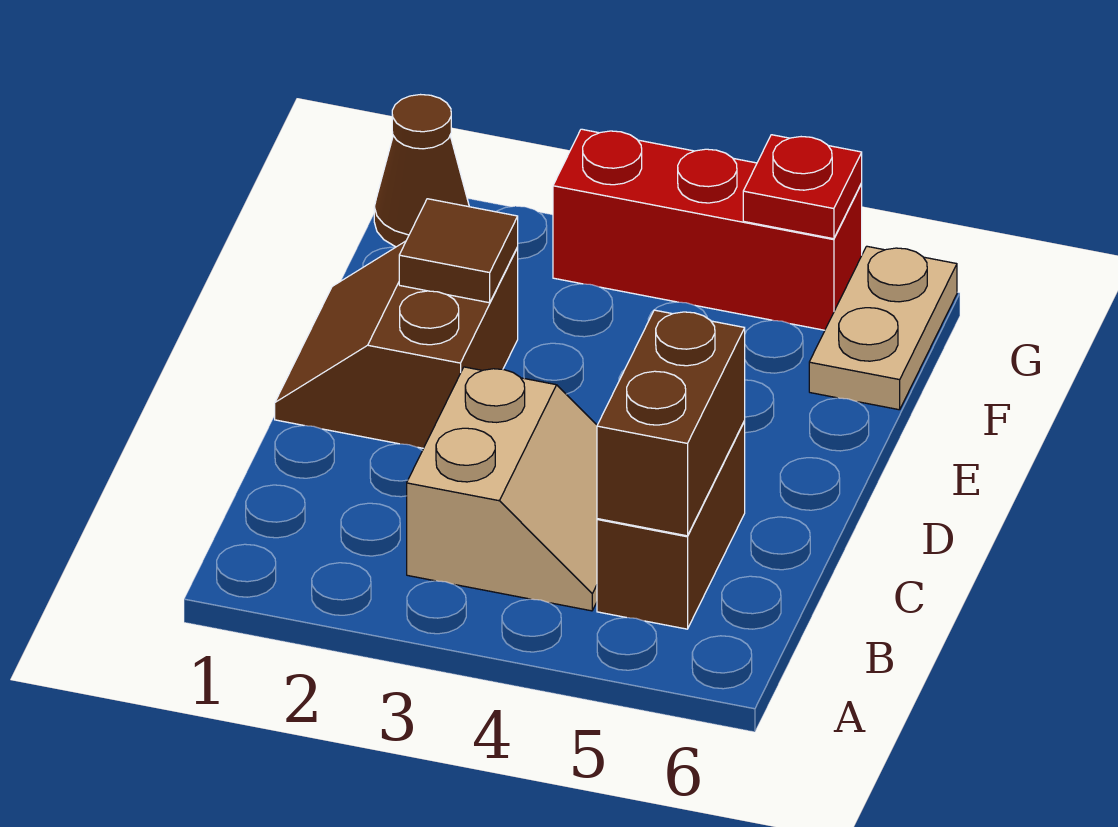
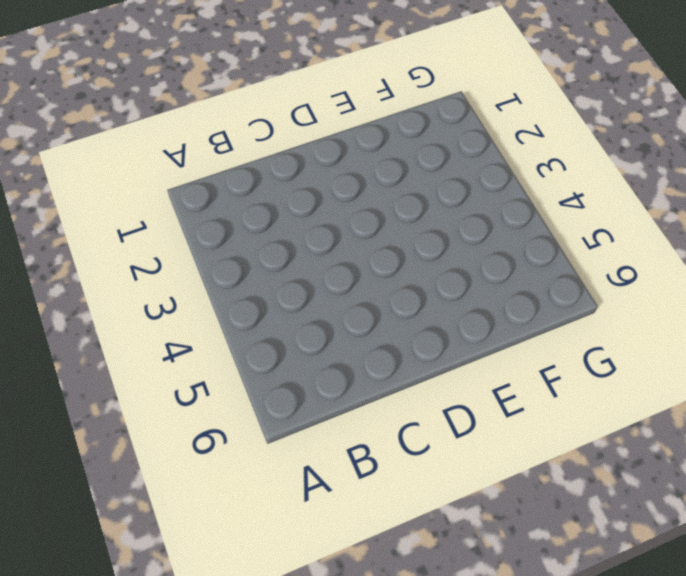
none -> tan 2x2 slope [407,367,597,611]
none -> brown 1x2 brick [597,421,745,629]

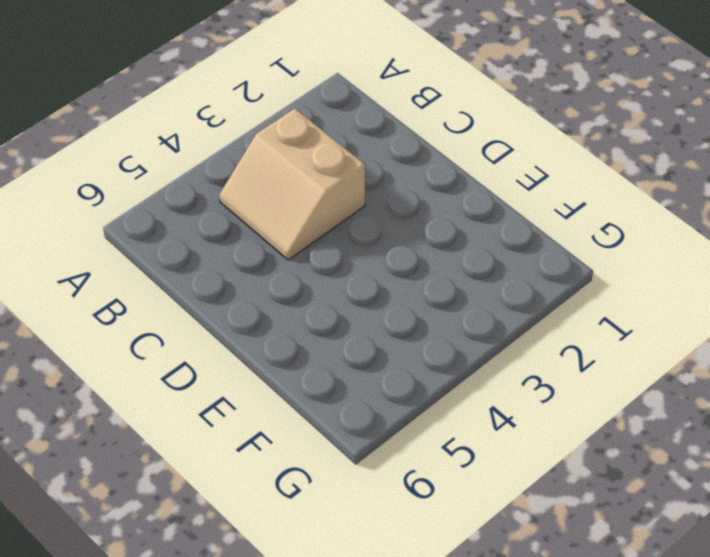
none -> brown 1x2 brick [597,421,745,629]
none -> brown 2x2 slope [275,241,518,448]

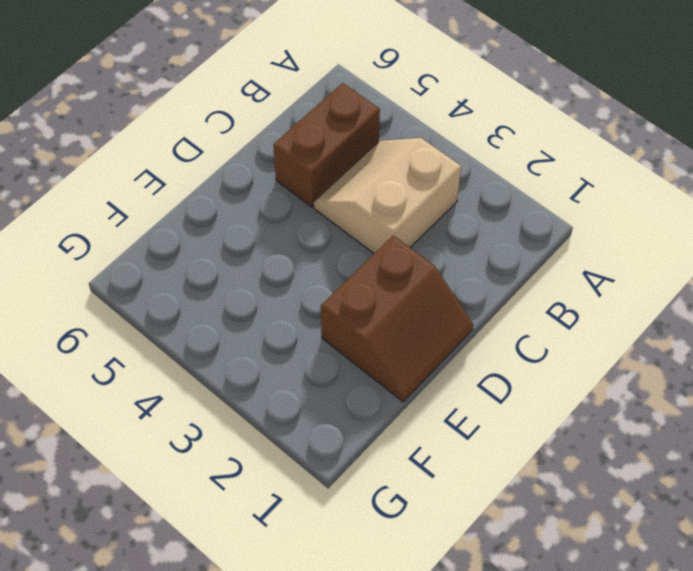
none -> tan 1x2 plate [809,246,957,410]
none -> brown 1x1 cone [374,95,469,247]

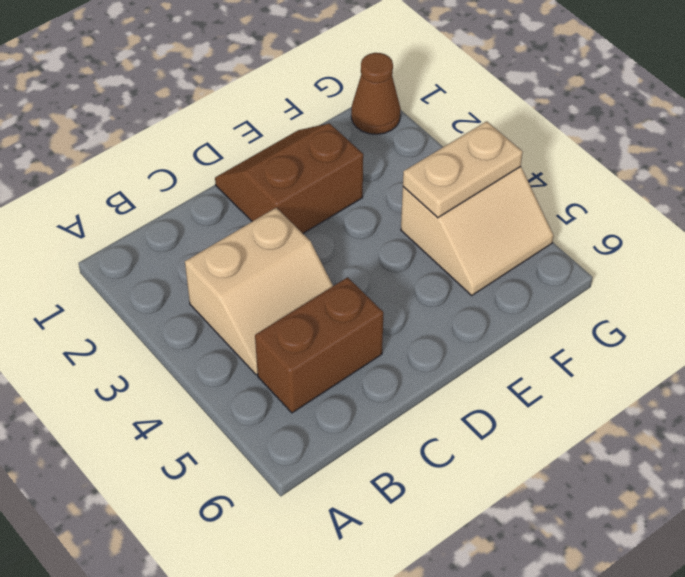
tan 2x2 slope [401,167,554,295] -> red 1x3 brick [553,129,862,330]
tan 1x2 plate [403,121,523,218] -> tan 1x2 plate moved to [809,246,957,410]
none -> brown 1x2 brick [597,310,745,536]
none -> brown 1x1 tile [399,199,518,303]

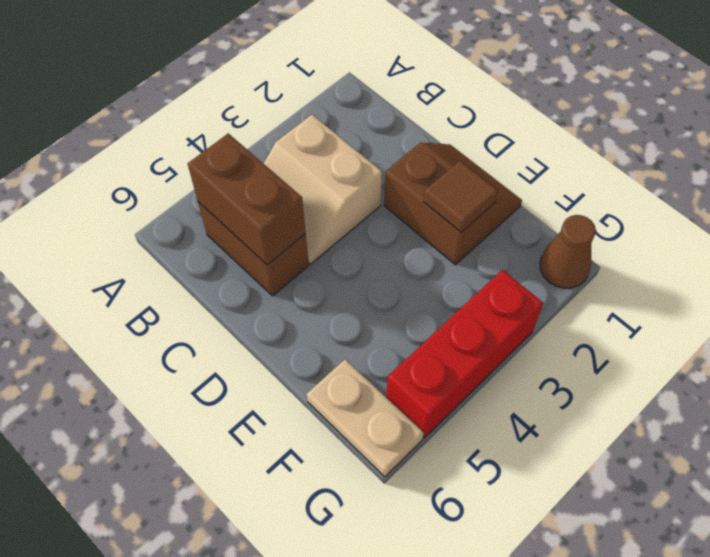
none -> red 1x1 plate [743,135,862,239]

